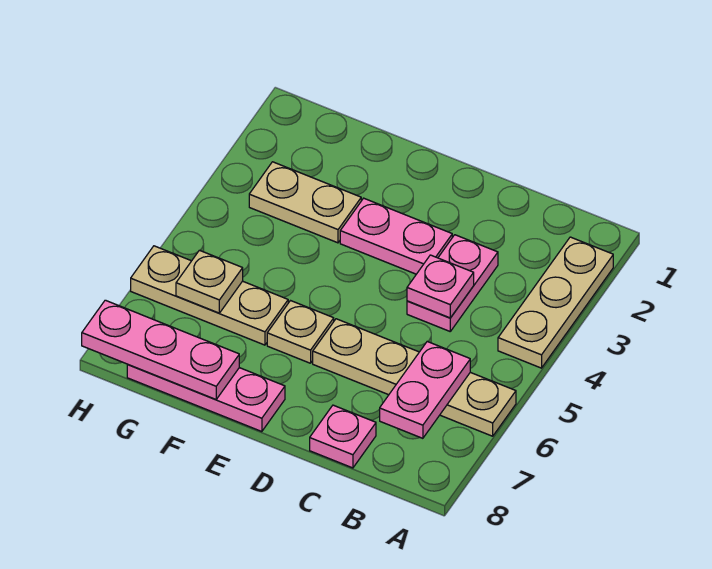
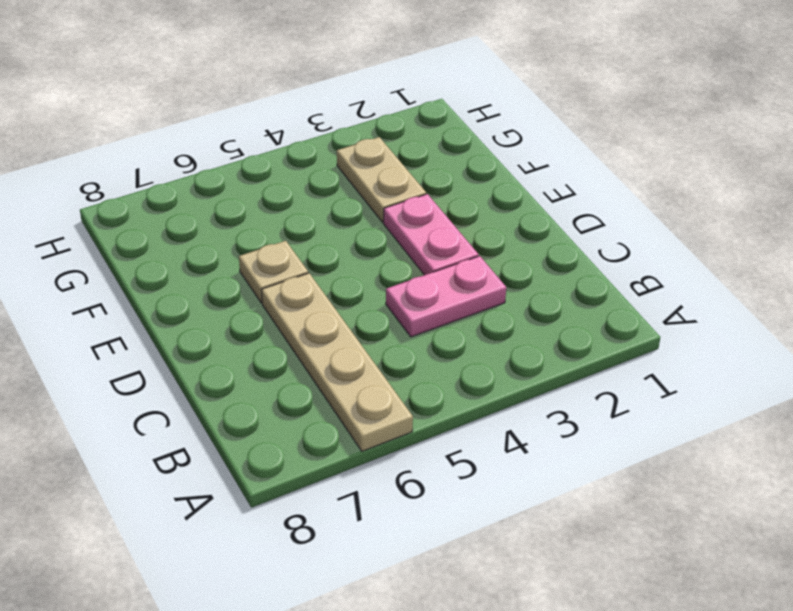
none -> tan 1x3 plate [498,237,613,368]
none -> pink 1x1 plate [310,405,376,468]
none -> pink 1x3 plate [127,365,285,432]

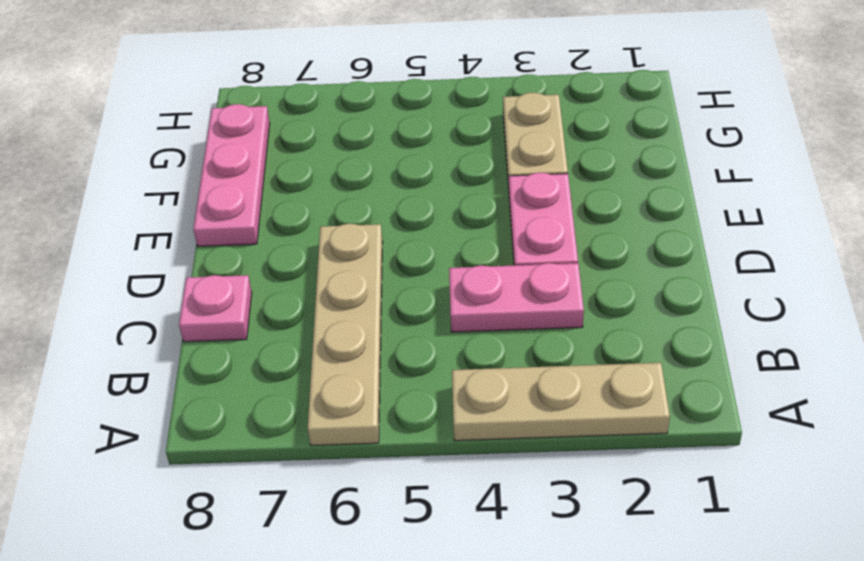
none -> tan 1x1 plate [267,301,334,363]
none -> tan 1x3 plate [131,246,288,345]
none -> pink 1x2 plate [380,342,470,438]

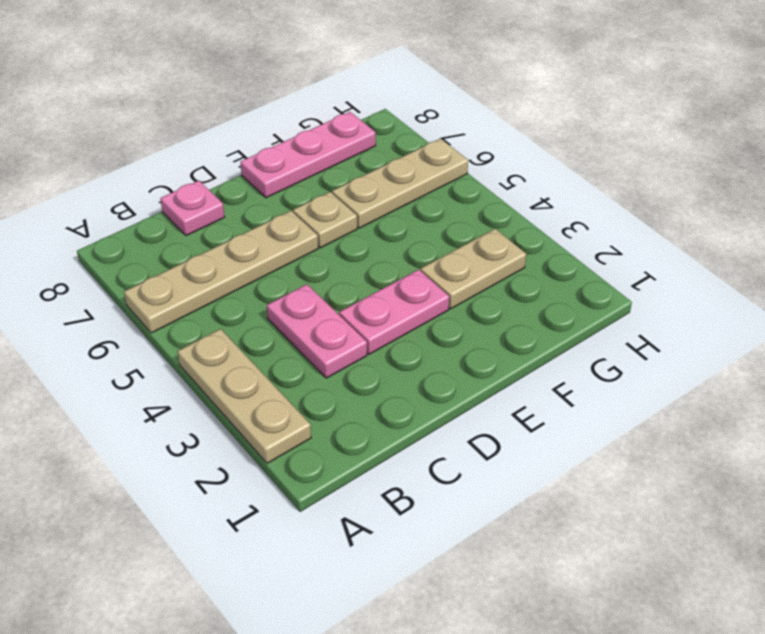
none -> pink 1x2 plate [380,342,470,438]
none -> pink 1x1 plate [407,255,474,318]
none -> pink 1x3 plate [82,300,239,400]

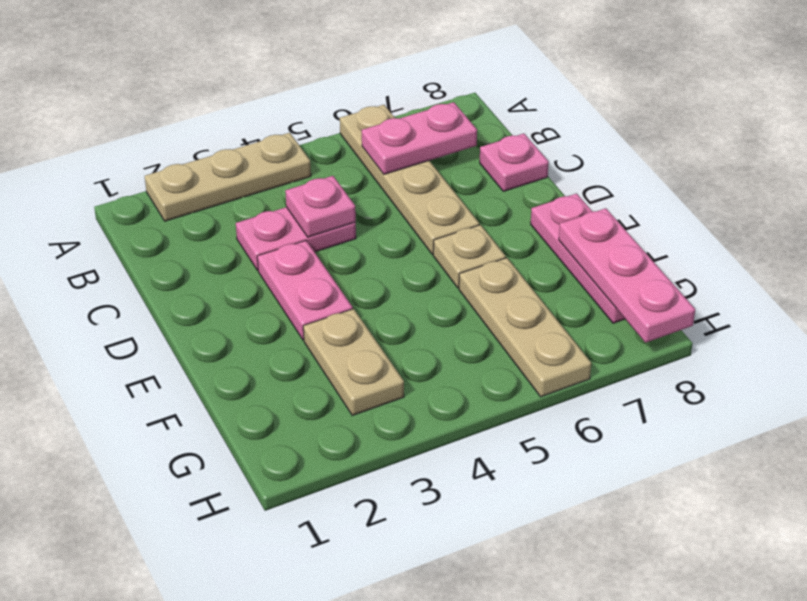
none -> tan 1x1 plate [176,250,243,313]

